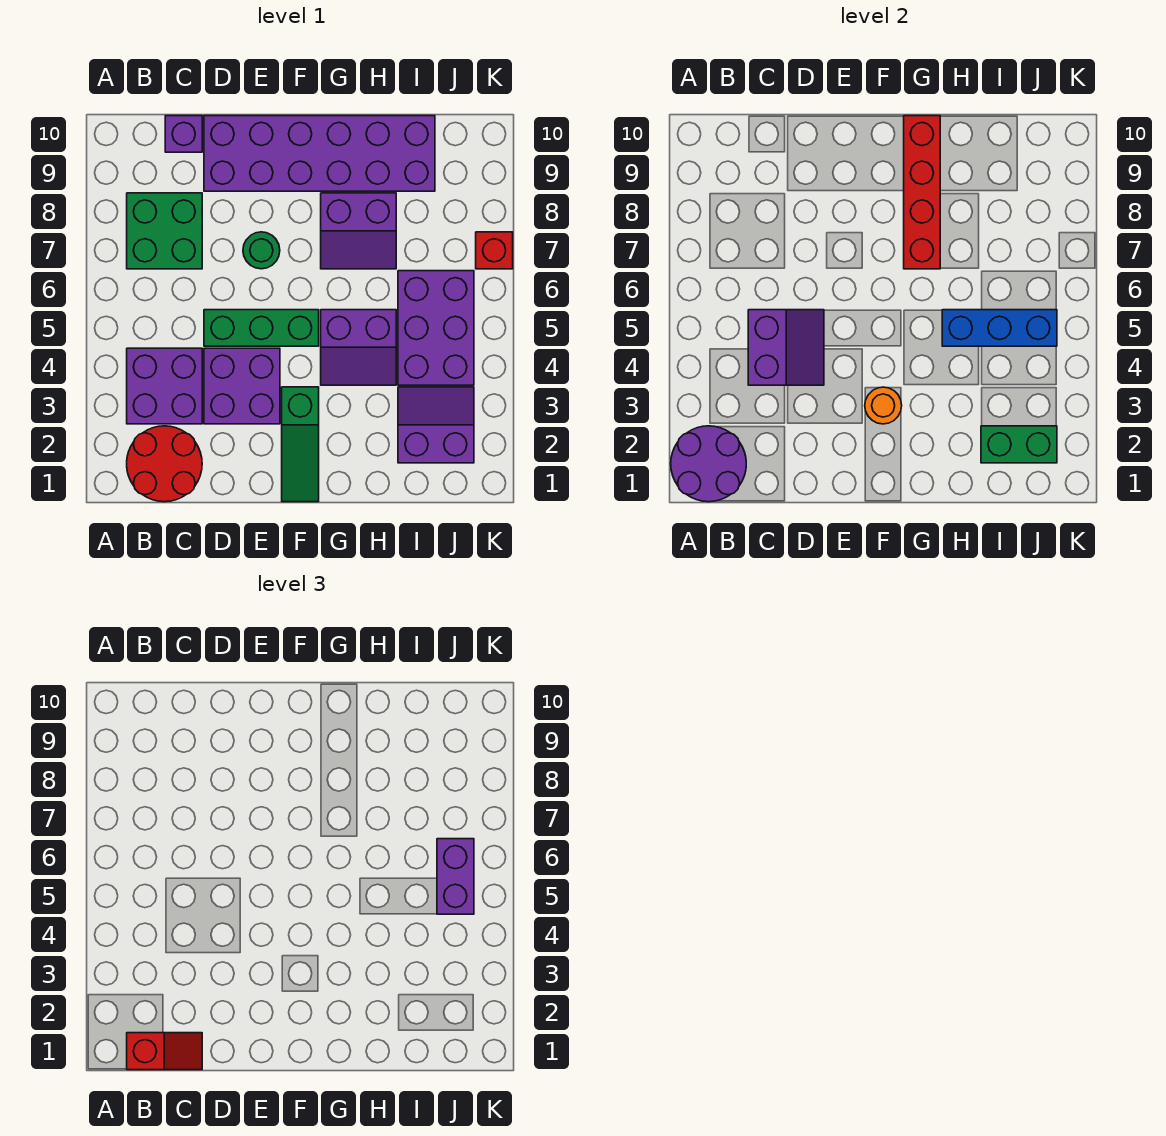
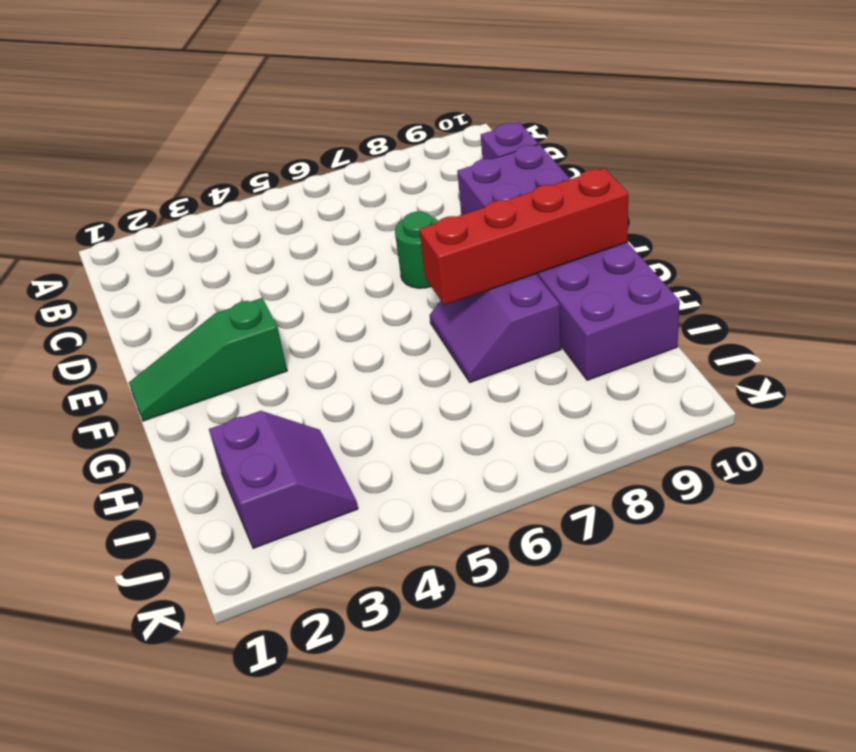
none -> red 2x2 round brick [127,426,202,502]
none -> purple 2x2 brick [127,348,202,424]
none -> green 2x2 brick [127,193,202,269]

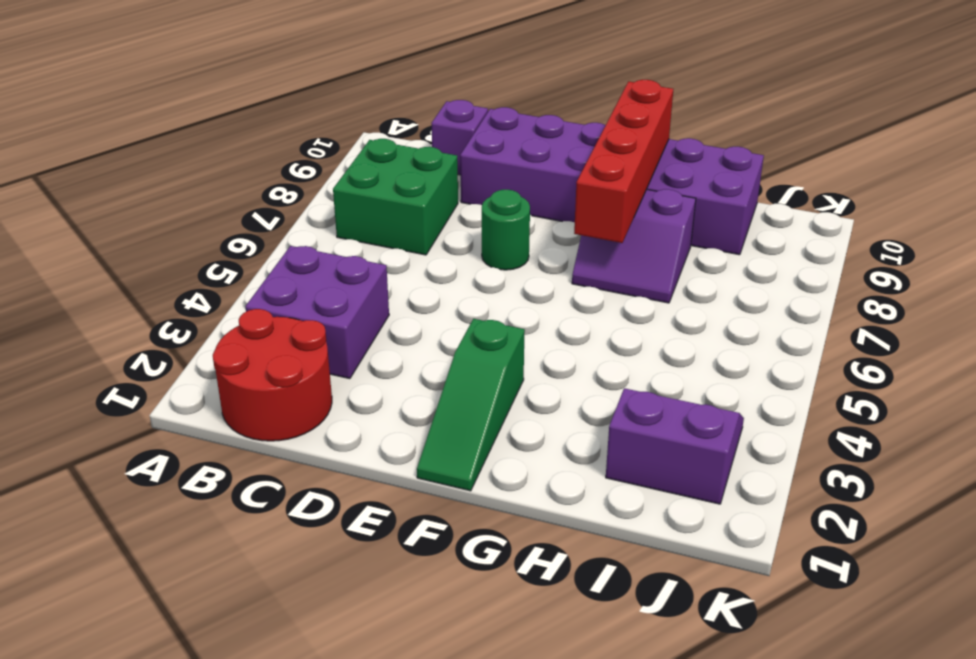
none -> purple 2x2 brick [204,348,280,424]
none -> green 1x3 brick [204,310,319,346]
none -> purple 2x2 slope [321,310,396,385]

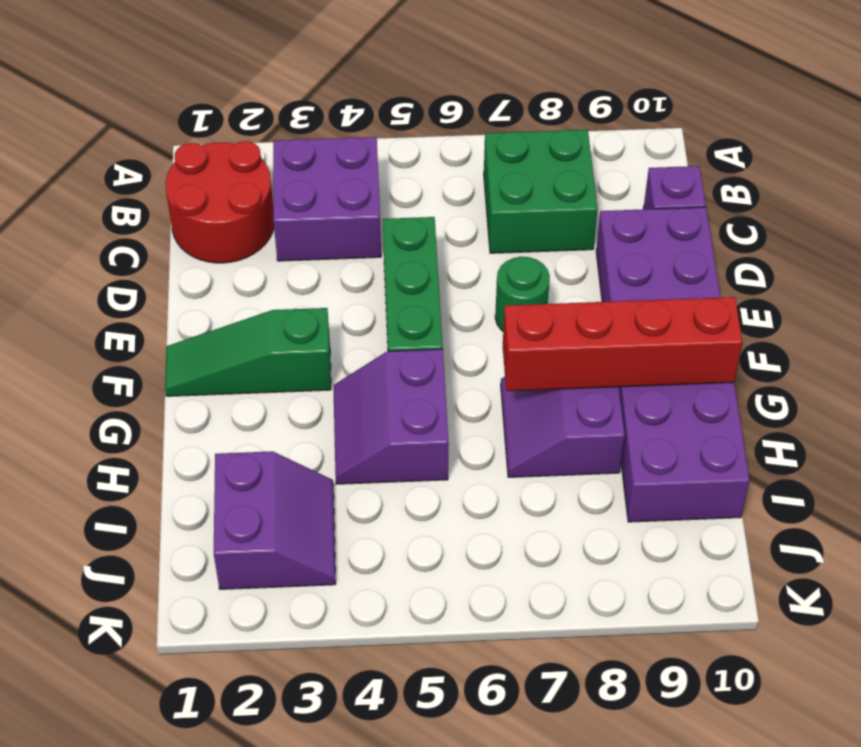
none -> purple 2x2 brick [204,348,280,424]
none -> purple 2x3 brick [398,271,474,385]
none -> red 1x1 brick [476,232,513,269]

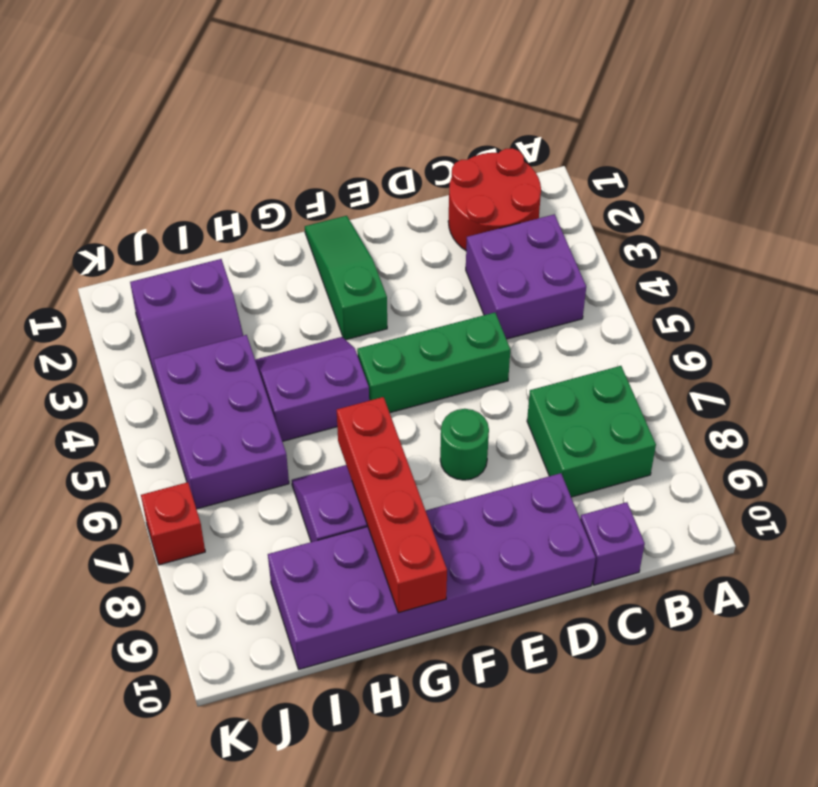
none -> purple 2x2 brick [204,348,280,424]
none -> purple 2x2 round brick [671,426,746,502]
none -> purple 2x2 slope [748,310,824,385]

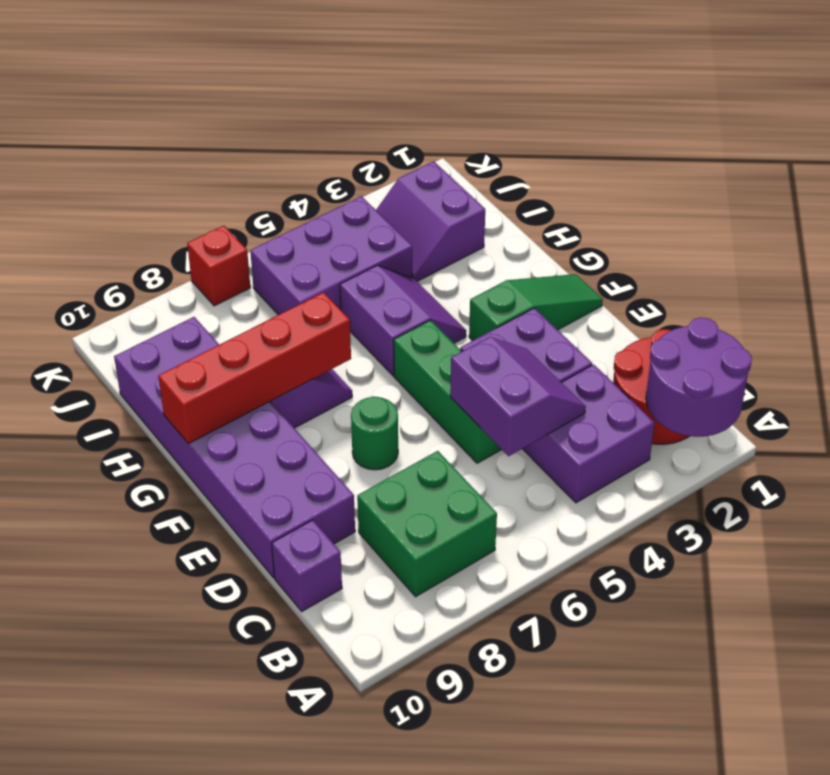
purple 2x2 slope [450,337,586,456] -> purple 2x2 slope turned to [748,310,824,385]
none -> orange 1x1 round brick [865,387,902,424]
none -> blue 1x3 brick [942,310,1057,346]
none -> green 1x2 brick [981,426,1057,463]

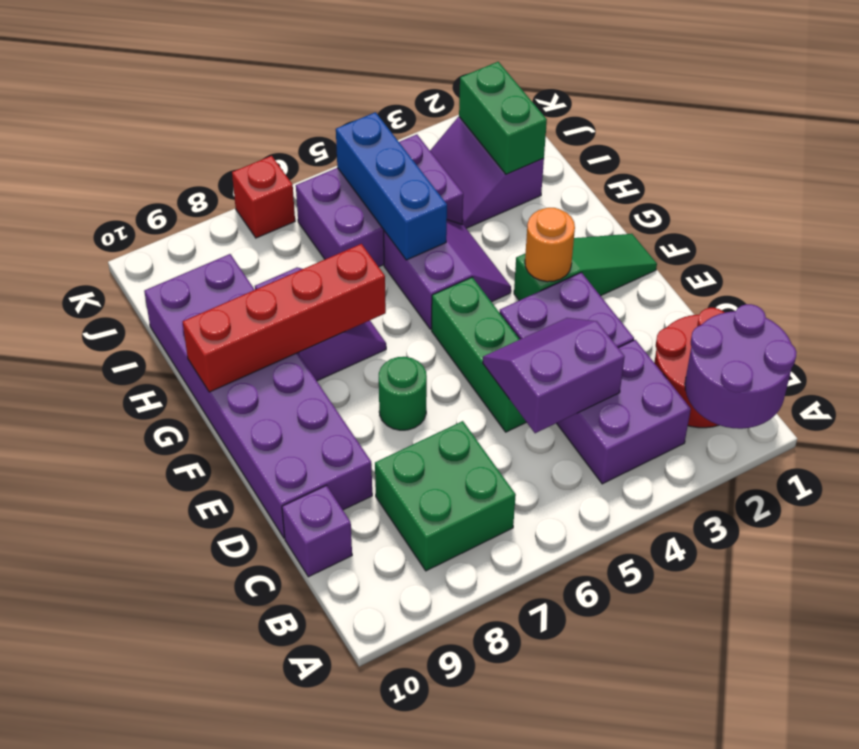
none -> red 1x2 slope [127,1033,202,1070]
none -> purple 1x2 brick [437,839,474,914]

